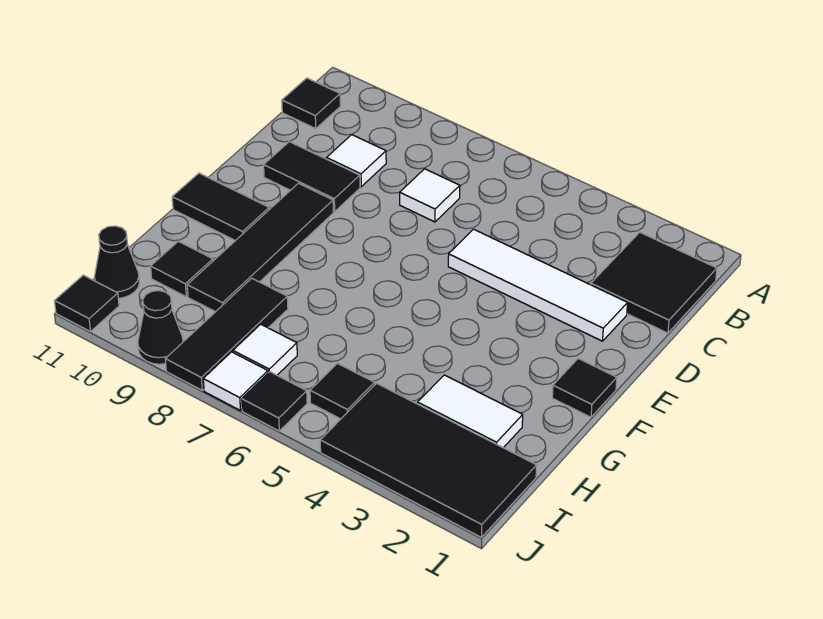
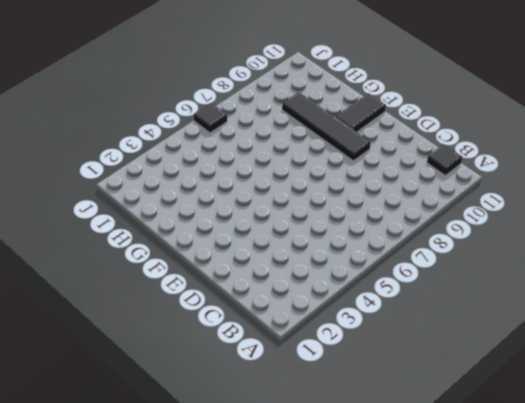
none -> black 2x2 tile [591,232,717,333]
none -> white 1x1 tile [400,169,460,222]
none -> white 1x1 tile [327,135,386,187]

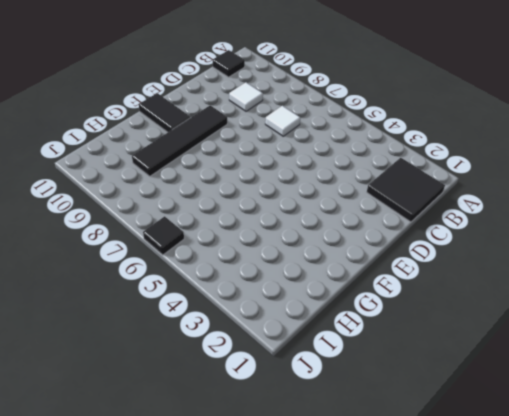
none -> white 1x4 tile [448,229,628,341]
none -> black 1x2 tile [264,142,360,212]
none -> black 1x1 tile [552,359,617,417]

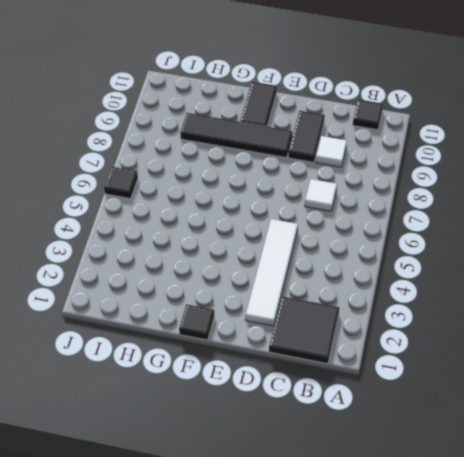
none -> white 1x2 tile [418,375,523,448]
none -> black 1x3 tile [165,278,288,390]
none -> black 1x1 tile [151,241,213,297]

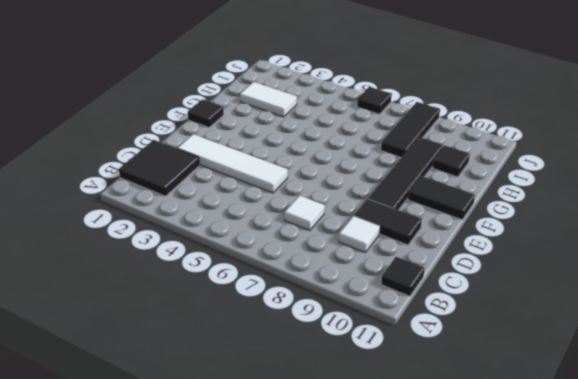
none -> black 2x4 tile [320,383,537,537]
none -> black 1x1 tile [310,363,375,419]
none -> white 1x1 tile [233,324,297,375]

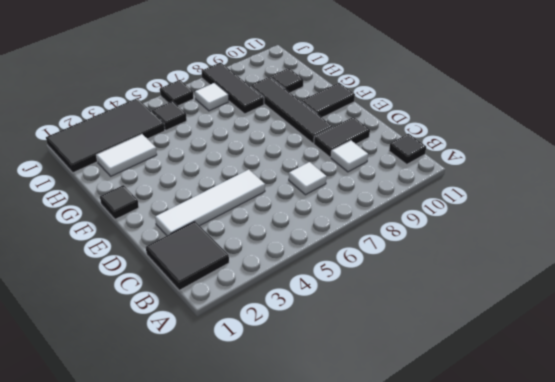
none -> black 1x1 cone [95,226,139,298]
none -> white 1x1 tile [203,352,268,411]
none -> black 1x1 cone [138,291,183,364]

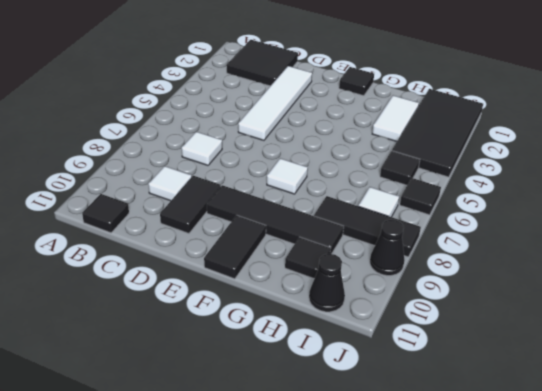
white 1x1 tile [267,158,308,194] -> white 1x1 tile moved to [203,352,268,411]
none -> black 1x1 tile [55,275,119,331]

